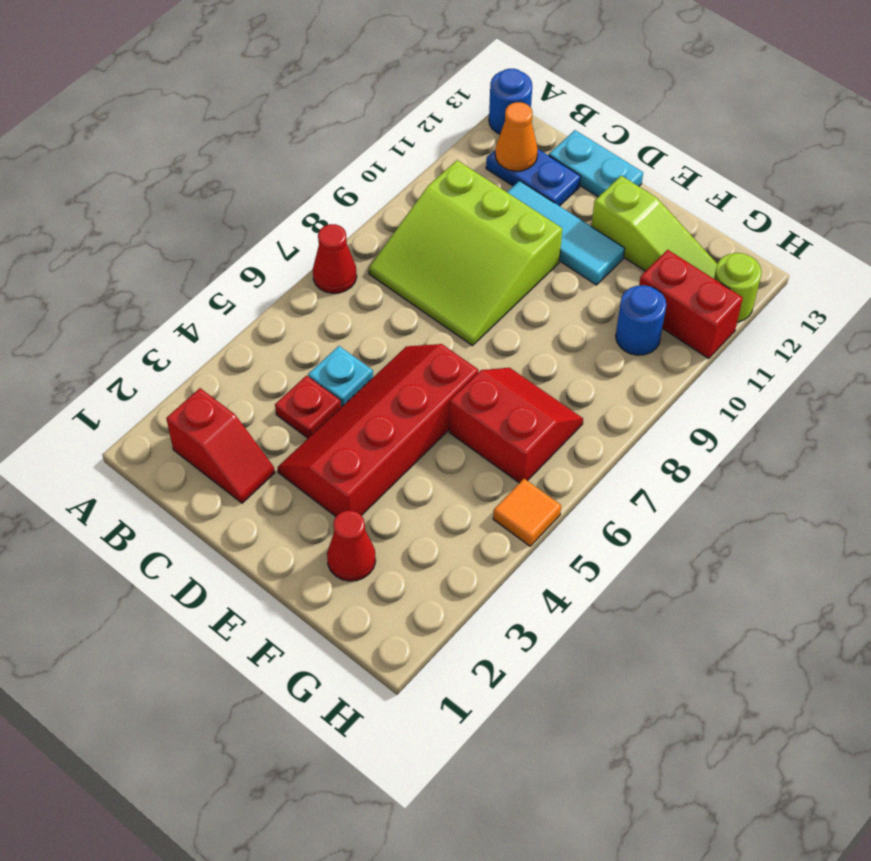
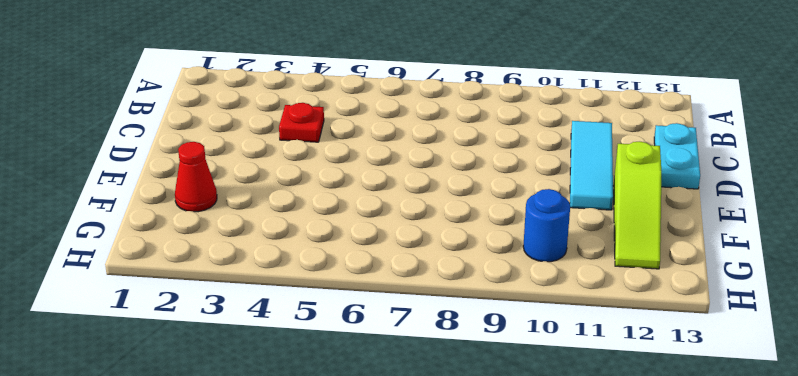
none -> red 1x1 cone [313,224,357,293]
none -> blue 1x1 round brick [489,69,532,134]
none -> red 1x2 slope [166,388,275,503]

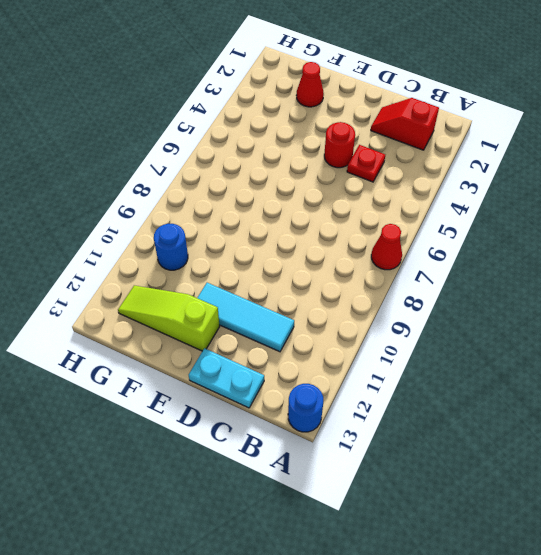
red 1x1 round brick [324,122,355,168] -> red 2x4 slope [278,344,478,516]
none -> lime 3x3 slope [369,160,562,346]
none -> blue 1x2 plate [486,149,581,206]
none -> cyan 1x1 plate [308,346,373,407]

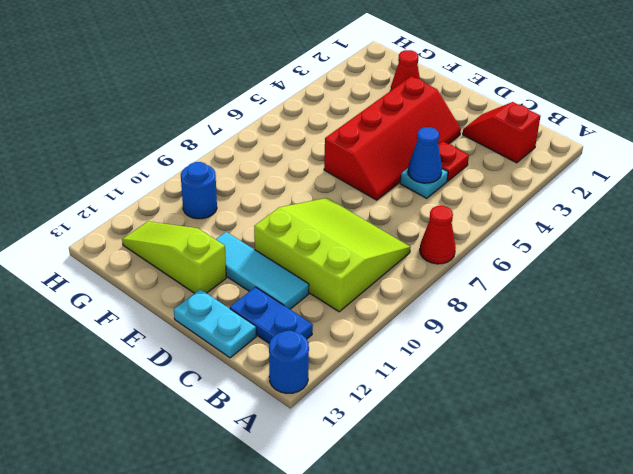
blue 1x1 cone [408,127,442,183] -> none
none -> red 2x2 slope [449,368,583,483]
none -> red 1x2 brick [639,250,743,359]
none -> orange 1x1 tile [493,479,561,546]

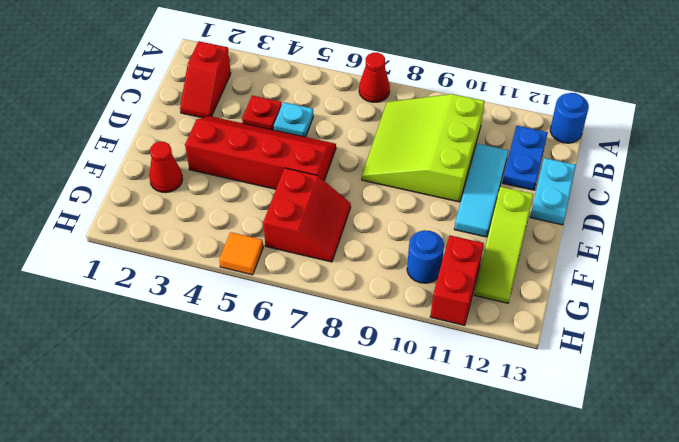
none -> lime 1x1 round brick [714,253,762,322]
none -> orange 1x1 cone [495,102,538,171]

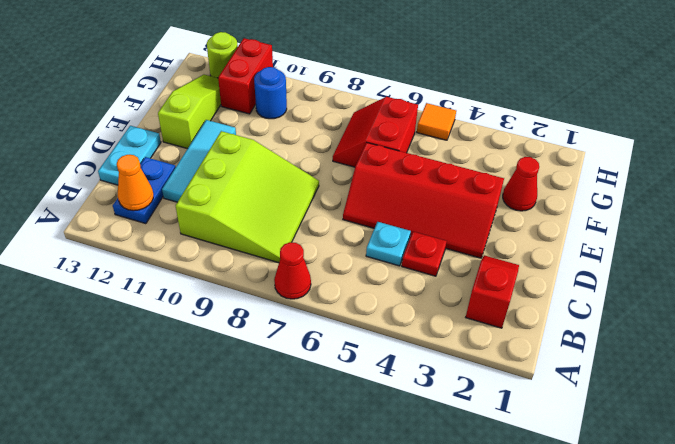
none -> blue 1x1 round brick [489,69,532,134]

